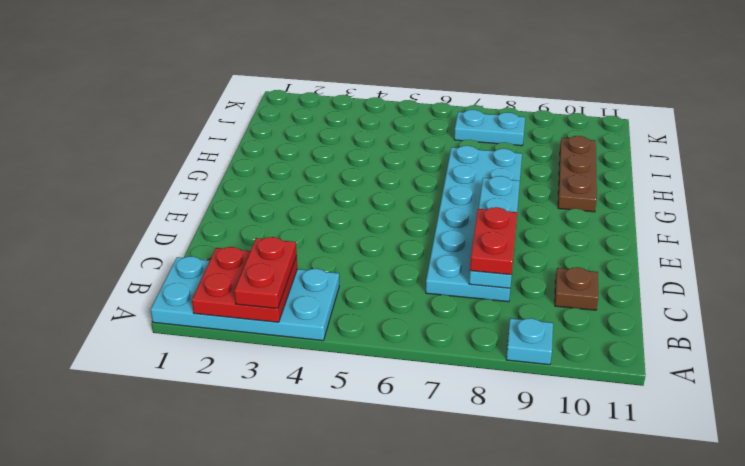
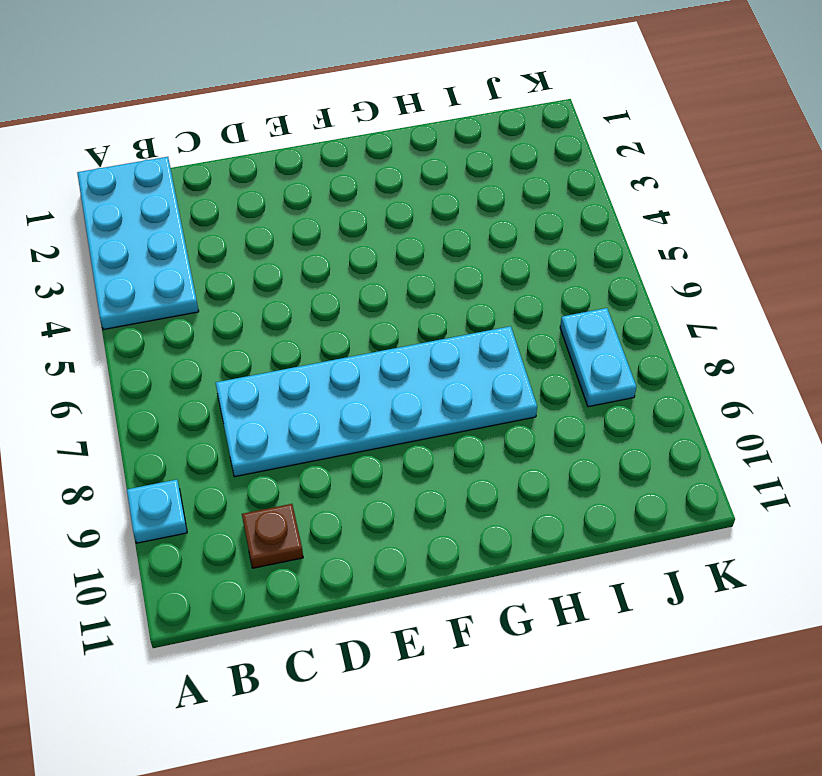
none -> brown 1x3 plate [558,136,597,212]
none -> red 2x2 plate [192,247,297,322]

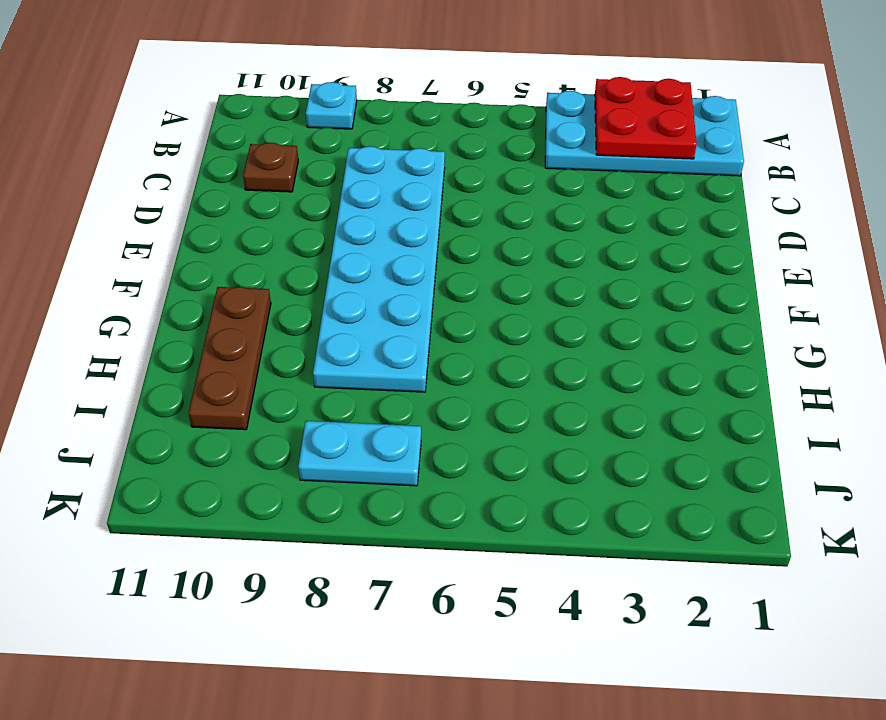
none -> cyan 1x4 plate [469,176,520,288]
none -> red 1x2 plate [234,237,297,308]

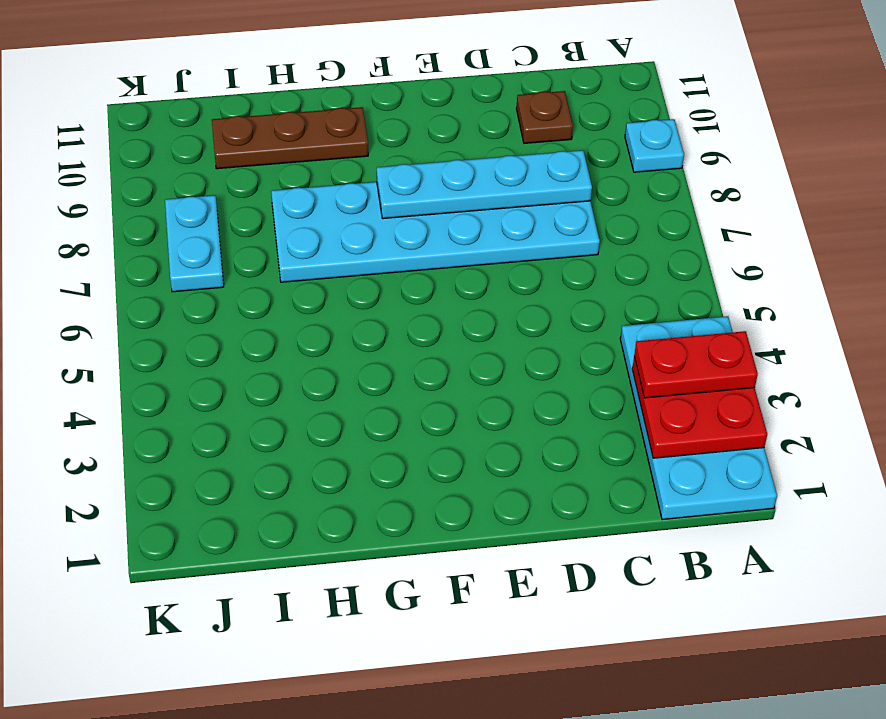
none -> red 1x2 plate [470,207,517,275]

